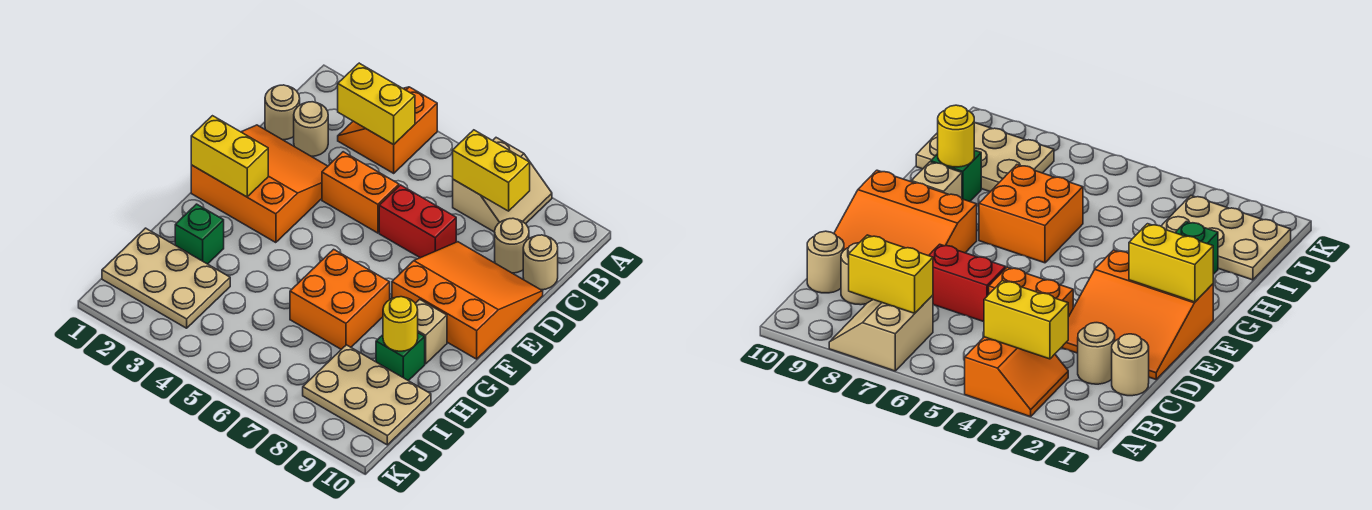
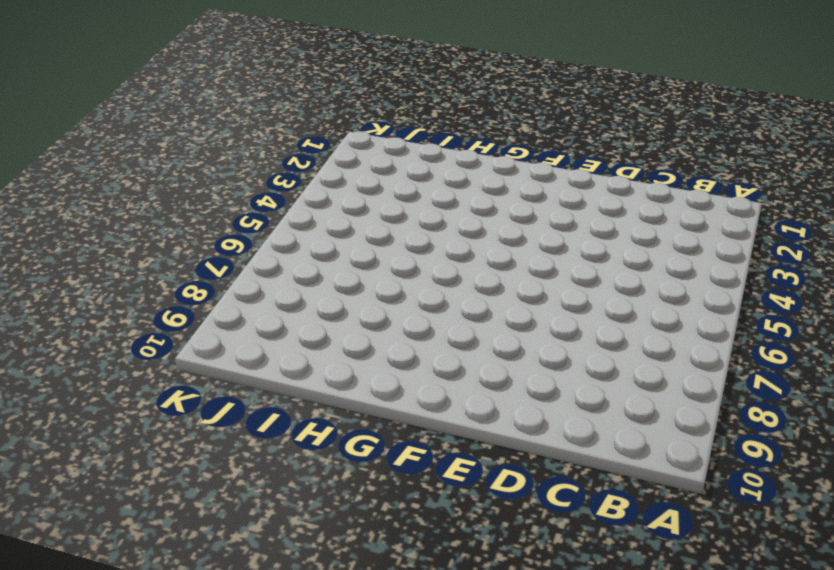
none -> orange 2x2 slope [338,87,437,173]
none -> tan 2x2 slope [453,138,552,232]
none -> tan 1x1 round brick [265,85,300,140]

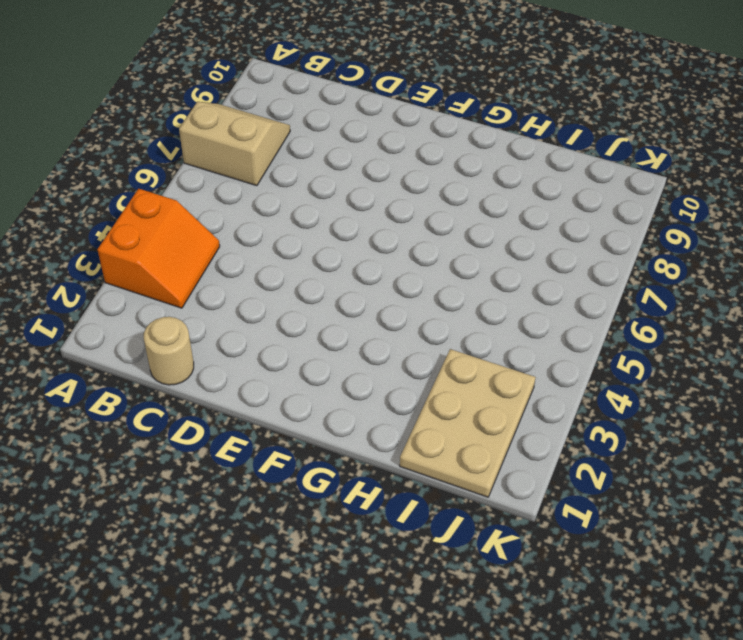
orange 2x2 slope [97,189,220,308] -> orange 2x2 slope turned to [338,87,437,173]
none -> tan 1x1 round brick [294,102,328,156]
none -> tan 1x1 round brick [495,218,529,273]
none -> tan 1x1 round brick [523,235,558,290]

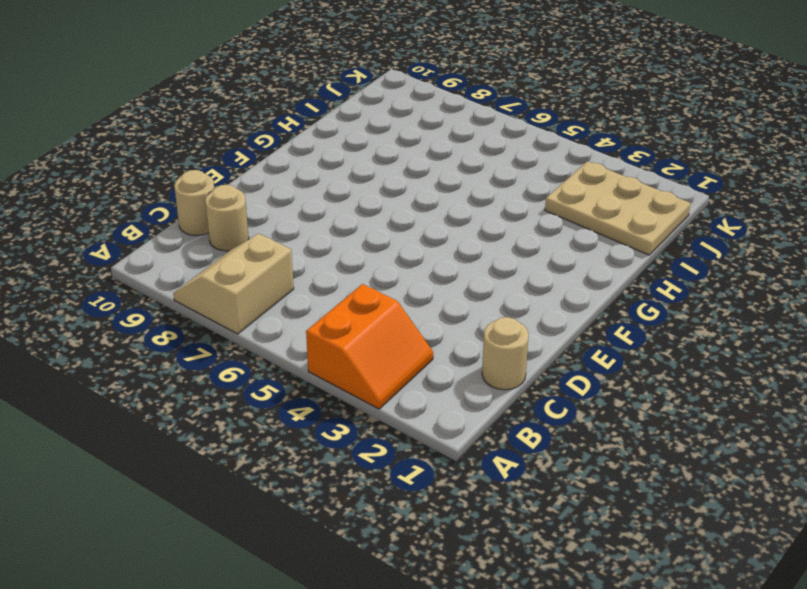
none -> tan 1x1 round brick [294,102,328,156]
none -> orange 3x3 slope [191,125,328,243]
none -> orange 1x2 brick [322,152,399,233]

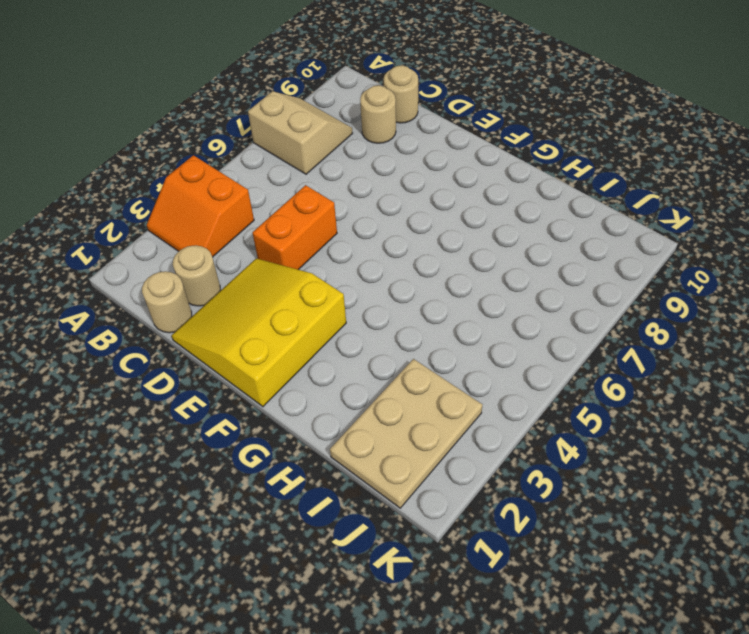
yellow 3x3 slope [172,258,346,407] -> orange 3x3 slope [191,125,328,243]
none -> red 1x2 brick [379,185,456,258]
none -> orange 3x3 slope [392,242,543,359]
none -> orange 2x2 brick [290,249,390,349]

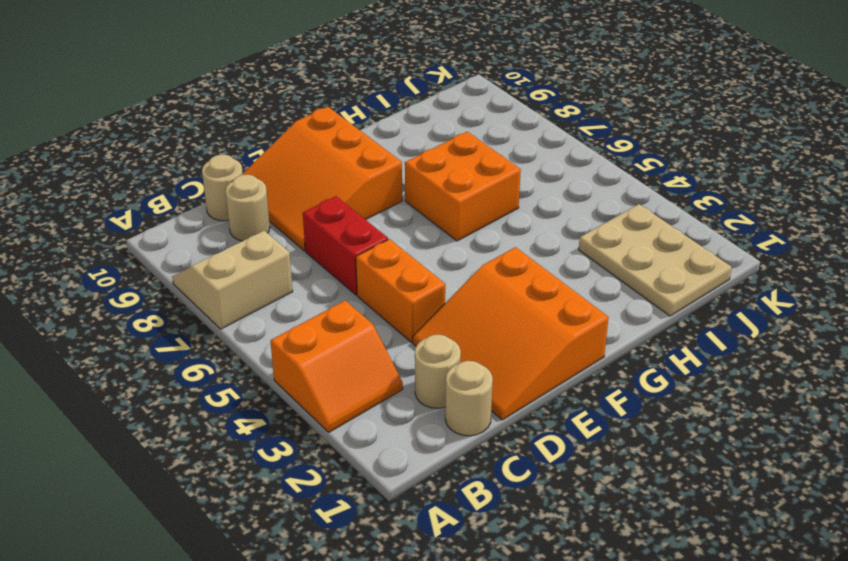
none -> tan 1x1 brick [415,299,447,364]
none -> green 1x1 brick [175,204,224,264]
none -> green 1x1 brick [376,333,425,381]

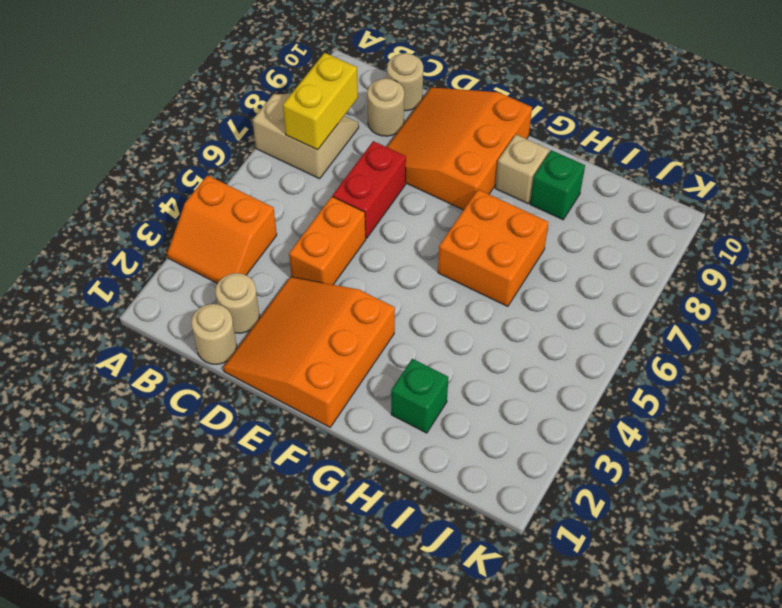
none -> tan 2x3 plate [102,228,230,328]
none -> tan 2x3 plate [303,345,431,445]
none -> yellow 1x2 brick [338,63,415,145]

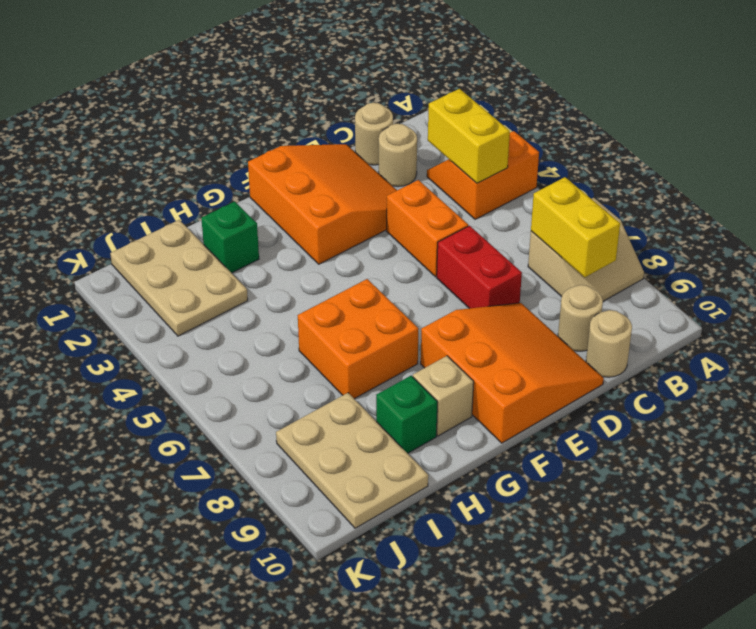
none -> yellow 1x2 brick [191,116,268,197]
none -> yellow 1x1 round brick [383,297,418,351]

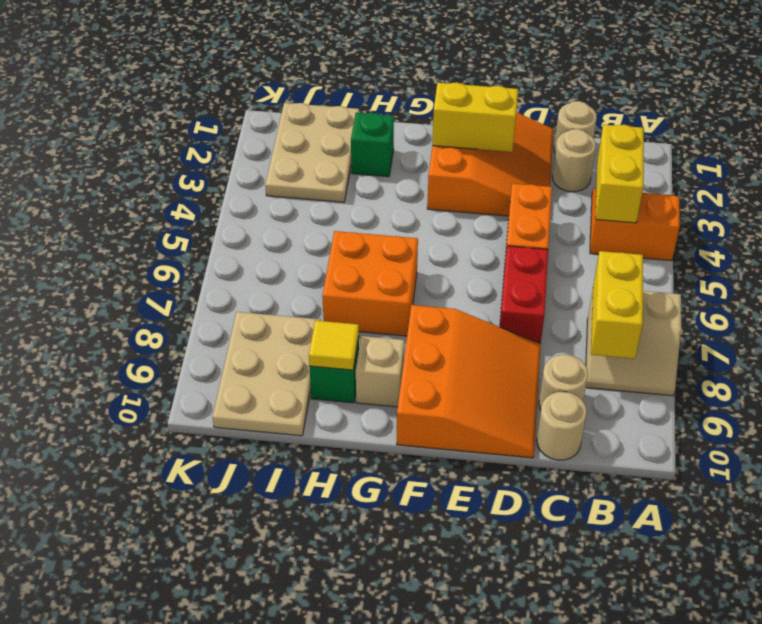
yellow 1x2 brick [432,82,518,152] -> yellow 1x2 brick turned to [191,116,268,197]
yellow 1x1 tile [309,320,359,370] -> yellow 1x1 round brick [383,297,418,351]

